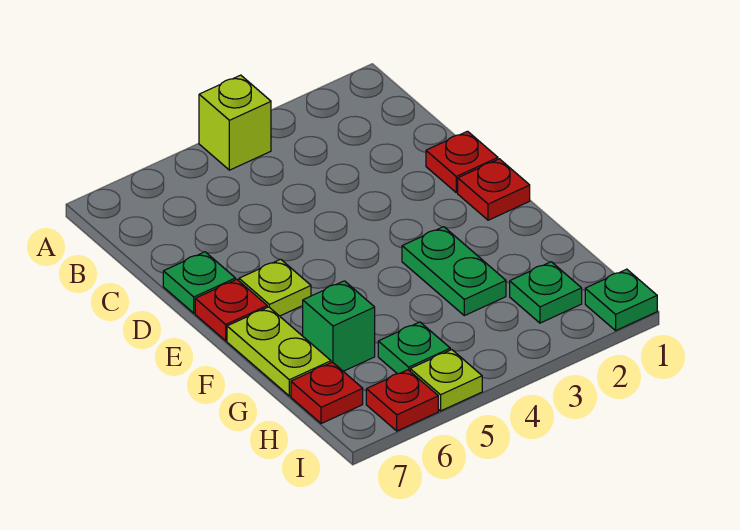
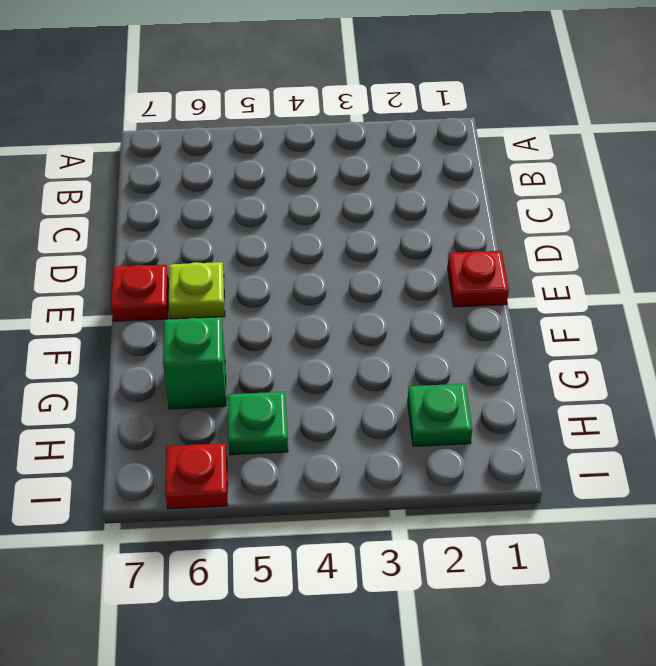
none -> lime 1x1 brick [199,75,271,170]
none -> red 1x1 plate [426,131,498,193]
none -> green 1x1 plate [163,252,235,313]

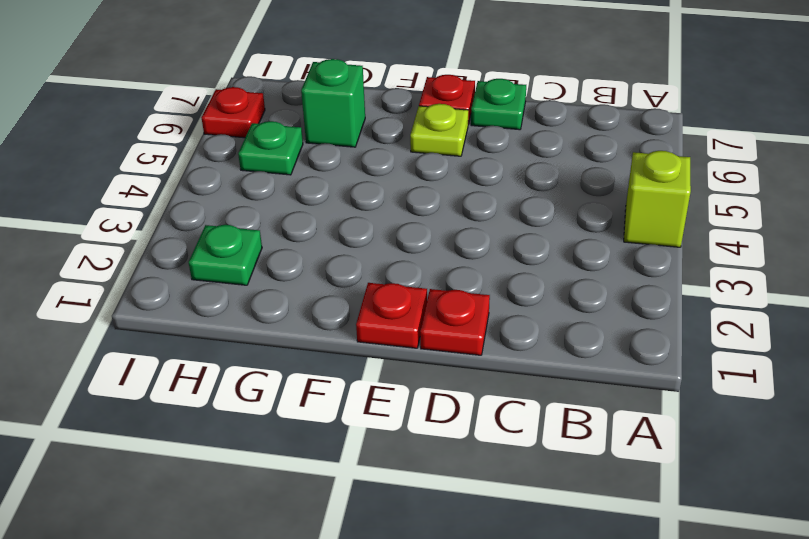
none -> green 1x2 plate [402,227,506,316]
none -> lime 1x2 plate [227,307,331,396]
none -> red 1x1 plate [291,362,363,424]

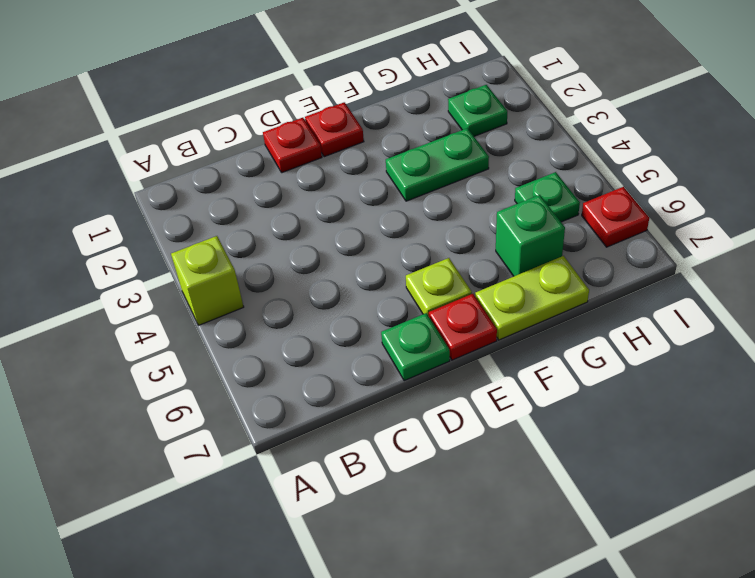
none -> red 1x1 plate [291,362,363,424]
none -> green 1x1 plate [585,269,657,331]
none -> lime 1x1 plate [410,350,482,411]

